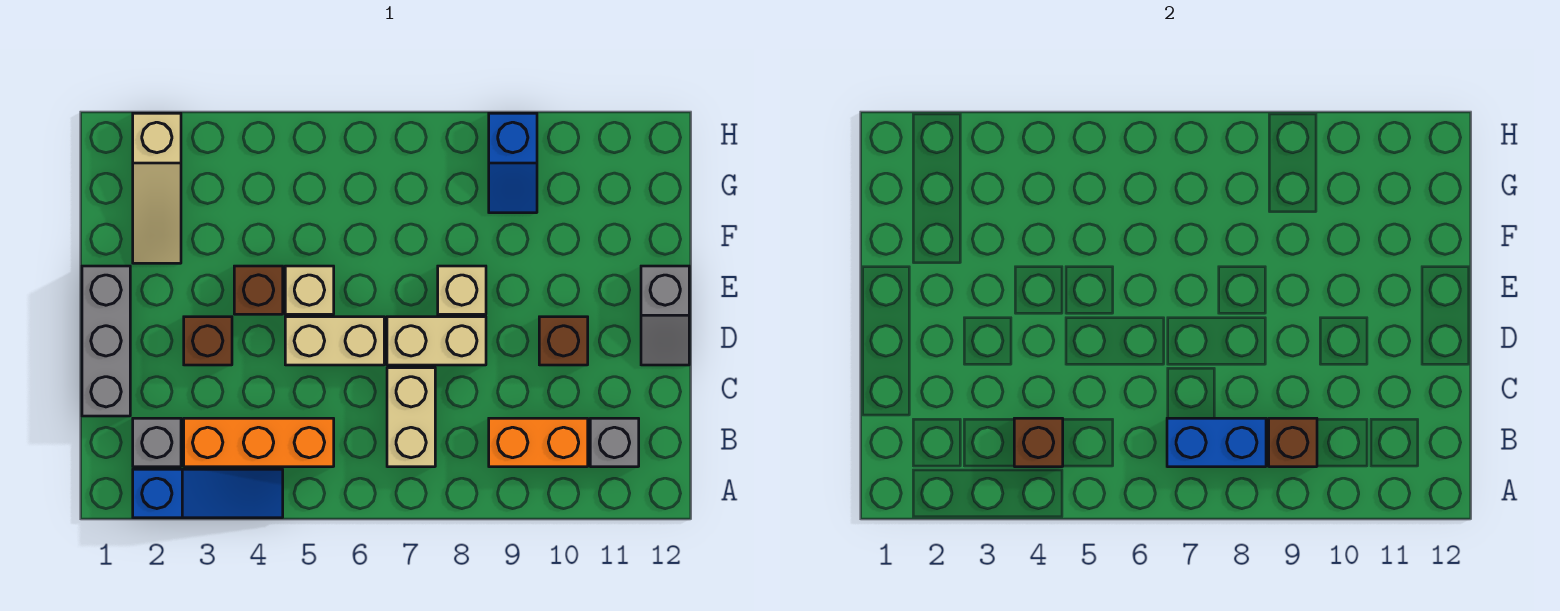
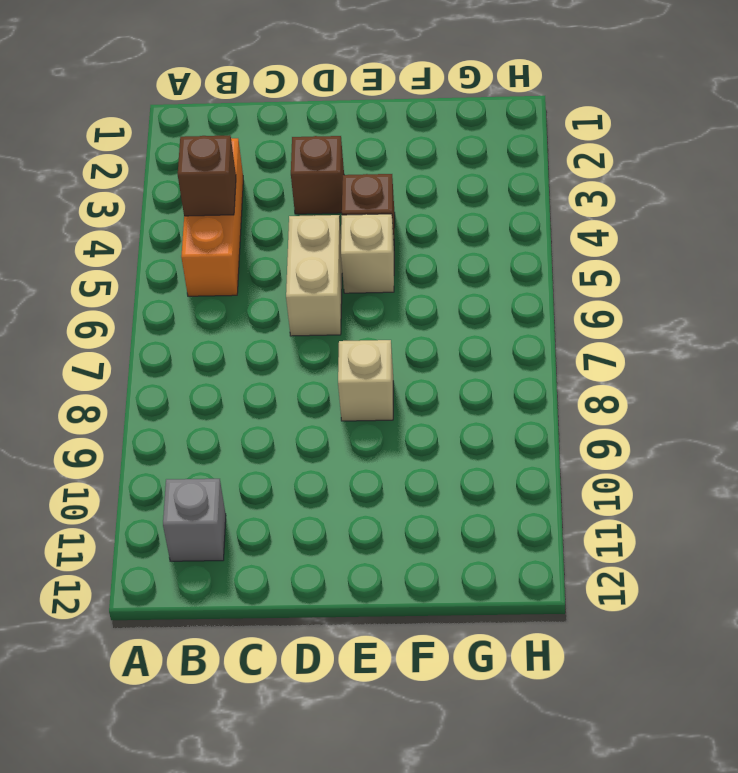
none -> blue 1x3 slope [133,469,283,518]
none -> grey 1x1 brick [133,418,181,467]
none -> tan 1x2 brick [387,368,435,467]

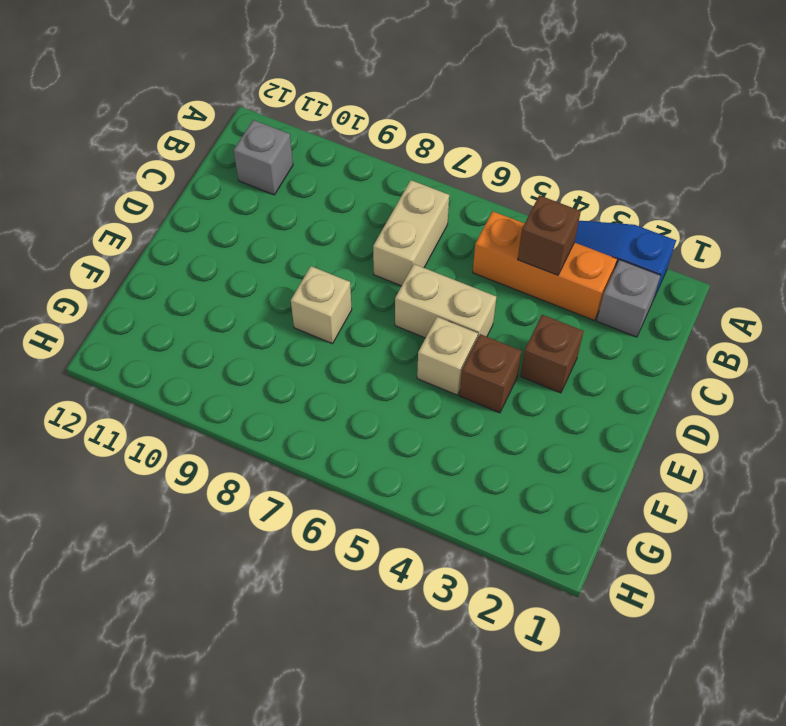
none -> orange 1x2 brick [489,418,588,467]
none -> grey 1x3 brick [82,266,130,416]
none -> tan 1x2 brick [387,317,486,365]

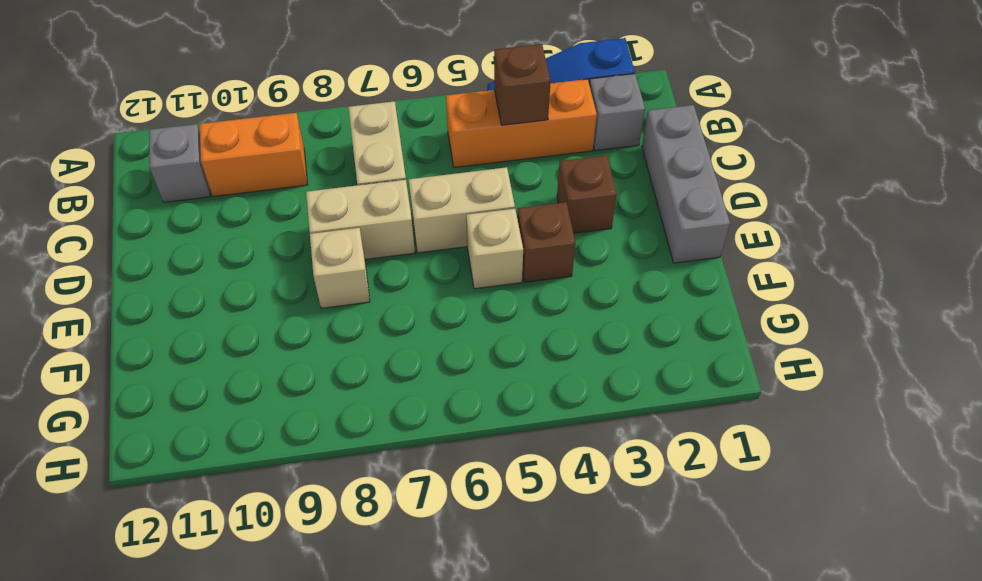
none -> brown 1x1 brick [539,317,588,365]
none -> grey 1x2 slope [641,266,689,365]
none -> tan 1x3 slope [133,113,181,263]

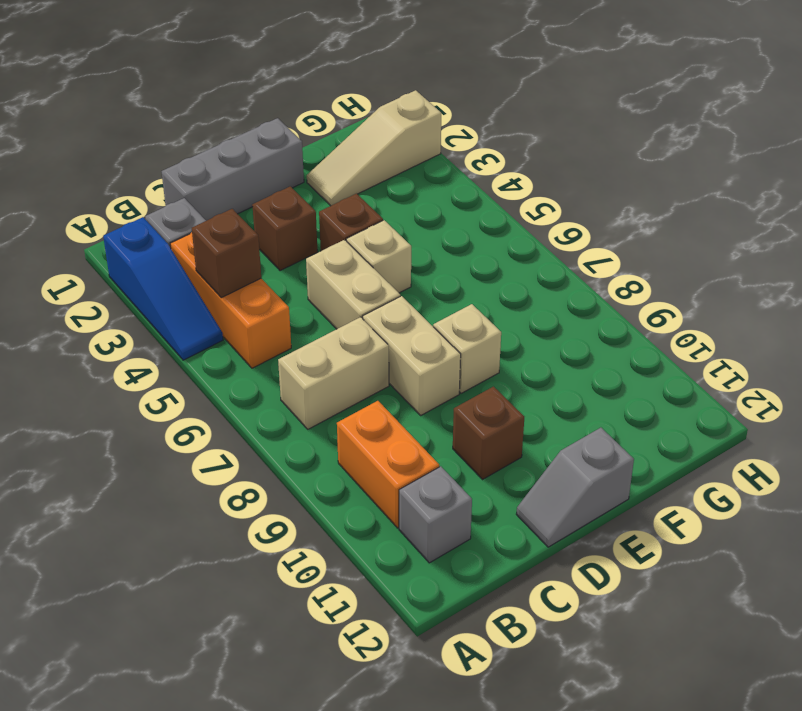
none -> blue 1x2 slope [489,113,537,213]
none -> blue 1x2 brick [1167,418,1266,467]
none -> brown 1x1 brick [1269,418,1317,467]

